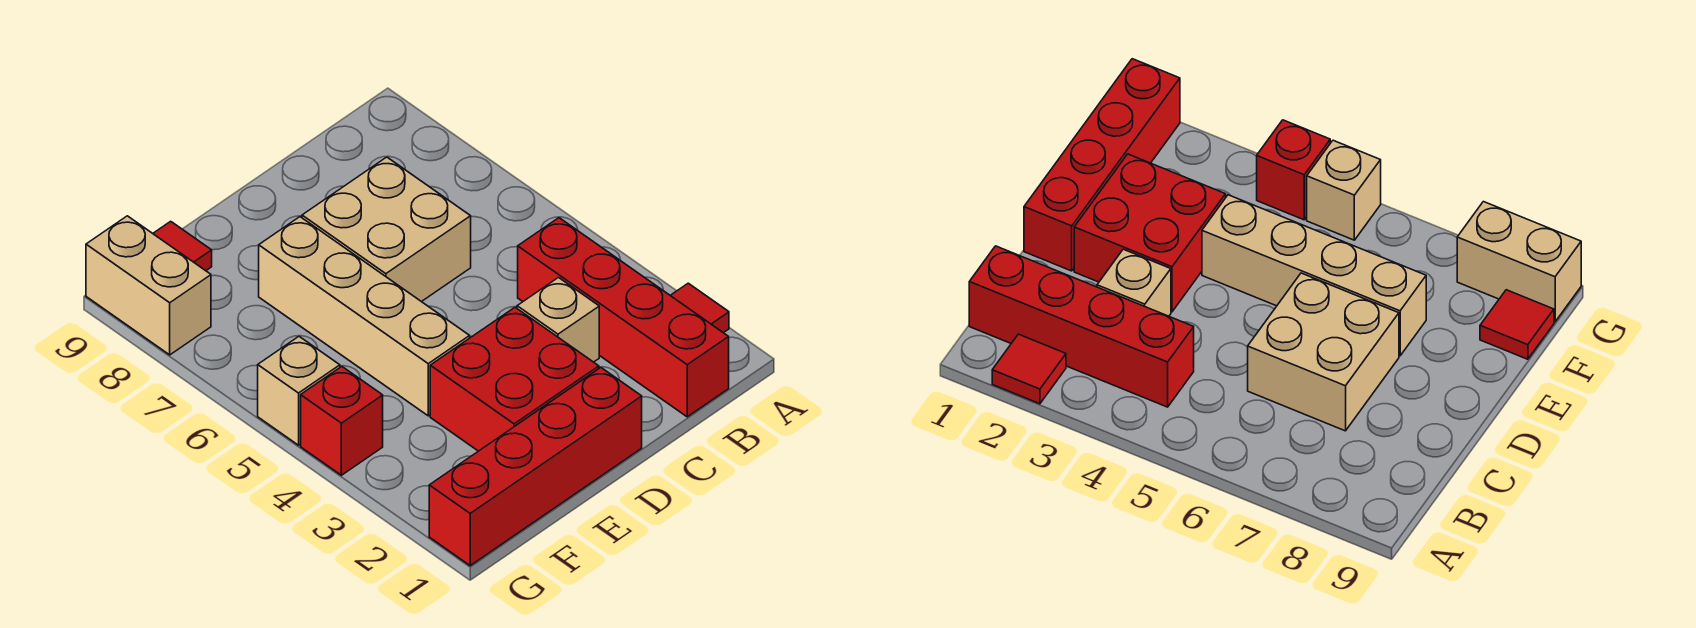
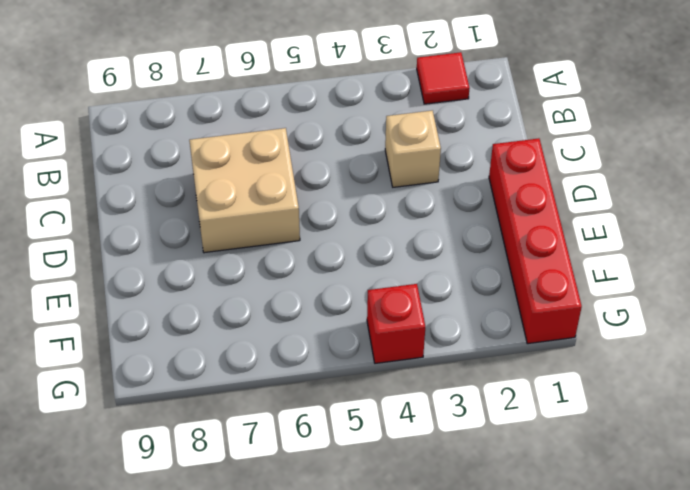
none -> red 1x4 brick [518,218,729,417]
none -> red 2x2 brick [430,307,599,451]

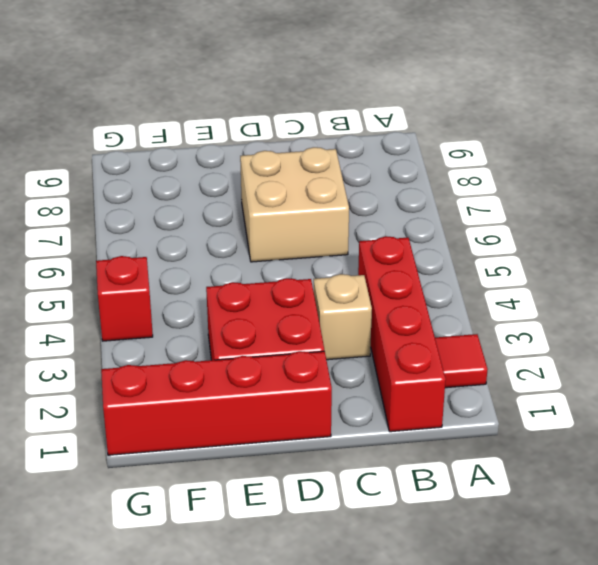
none -> tan 1x4 brick [259,217,470,416]
none -> red 1x1 tile [153,221,212,271]

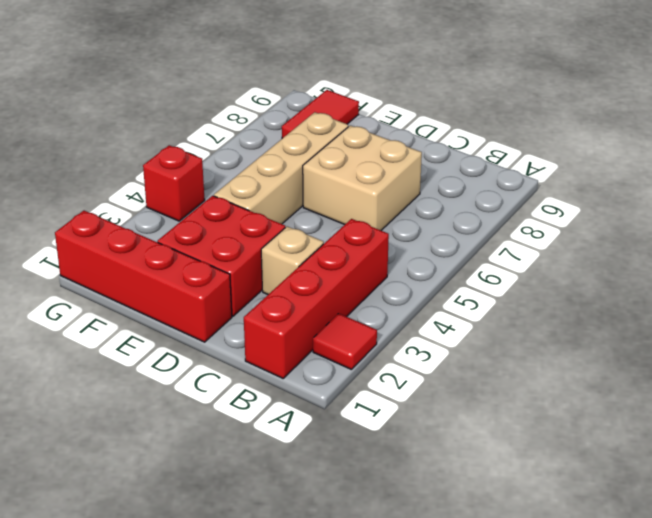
red 1x2 tile [282,90,359,138] -> red 1x1 tile [153,221,212,271]
none -> tan 1x1 brick [258,337,340,445]
none -> tan 1x2 brick [86,216,211,355]

